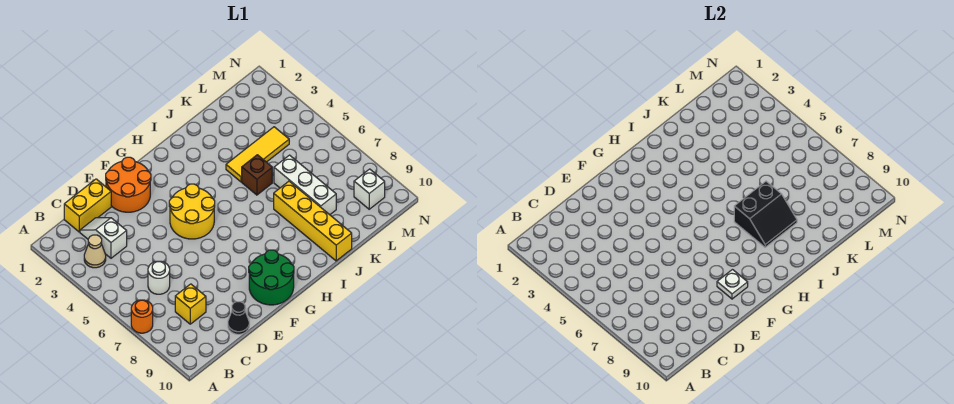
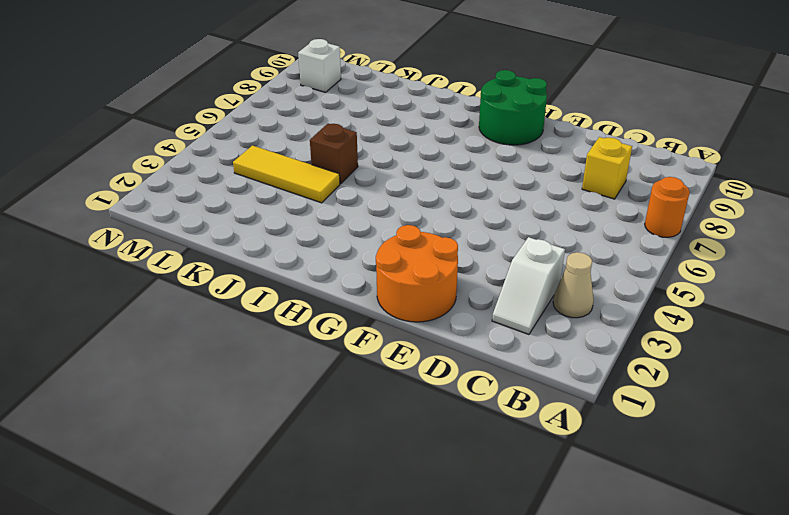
none -> yellow 1x2 brick [64,179,111,232]
none -> white 1x1 round brick [148,261,170,294]
none -> black 1x1 cone [228,302,249,334]

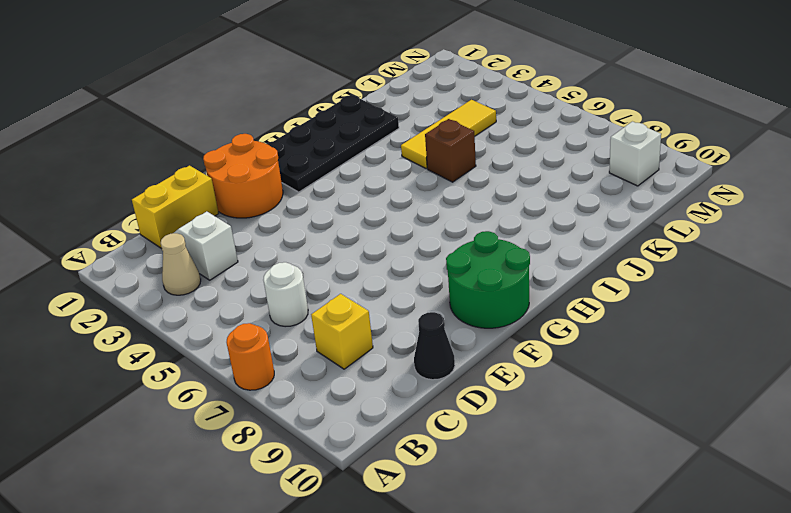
black 2x4 plate [267,95,399,192] -> none
none -> yellow 2x2 round brick [169,184,215,239]
none -> yellow 1x4 brick [274,181,352,261]
none -> white 1x3 brick [274,155,336,215]

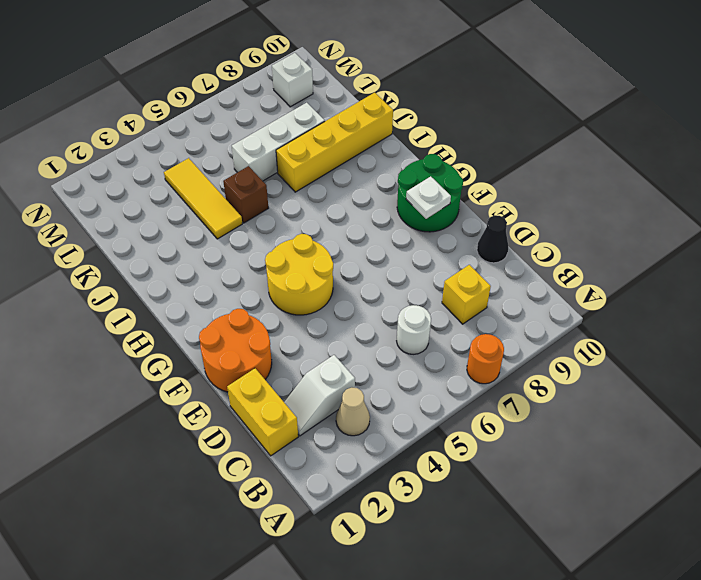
none -> black 2x2 slope [734,181,797,247]

